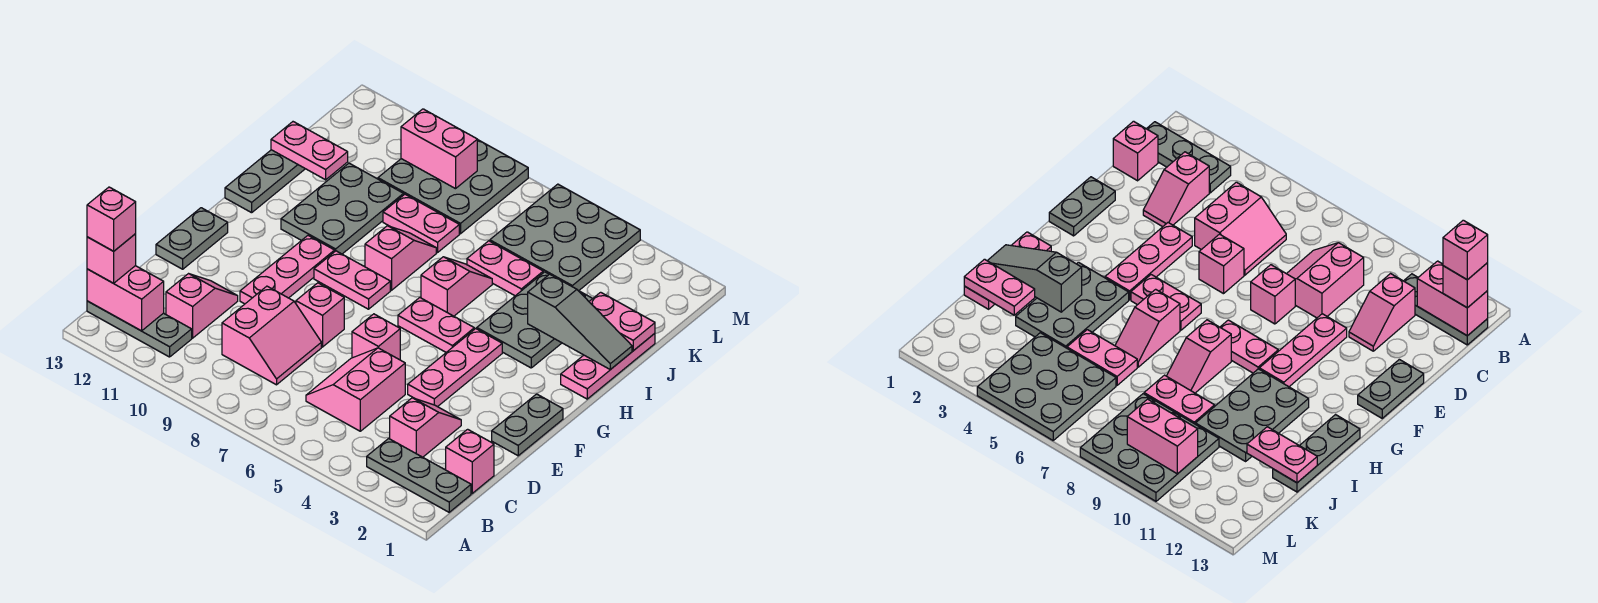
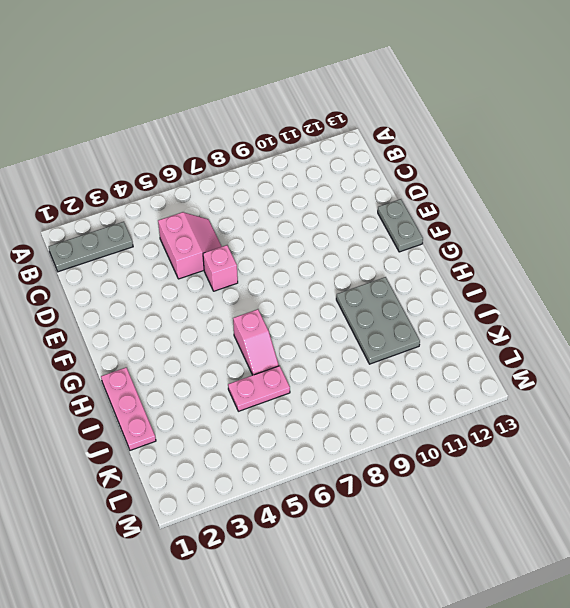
none -> grey 1x3 plate [87,301,192,357]
none -> pink 1x1 brick [446,429,494,493]
none -> pink 1x2 slope [390,398,461,457]
none -> pink 2x2 slope [222,286,321,385]

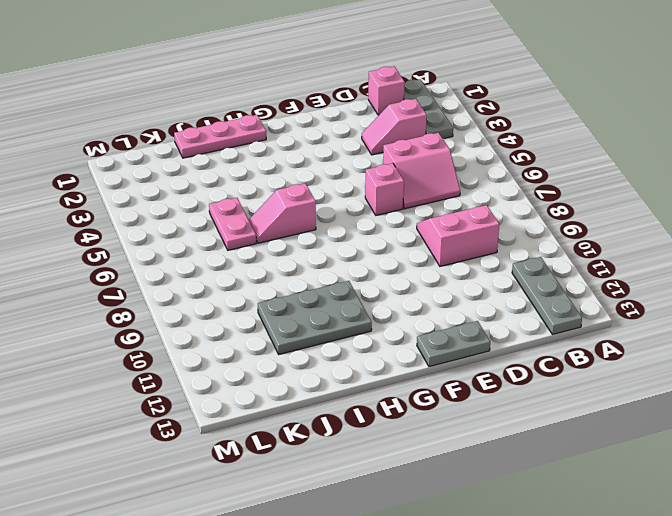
none -> pink 1x2 slope [166,274,238,338]
none -> grey 1x2 plate [492,394,563,456]
none -> pink 1x3 plate [408,329,502,407]
none -> pink 1x1 brick [296,283,344,347]

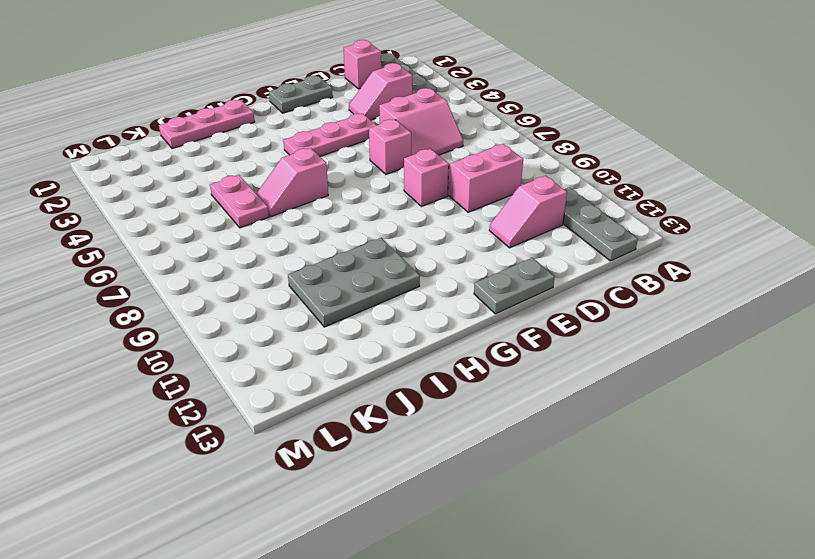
none -> pink 1x3 plate [240,236,335,304]
none -> pink 1x2 plate [398,298,474,352]
none -> pink 1x2 plate [314,251,390,309]
none -> grey 2x3 plate [477,272,592,368]

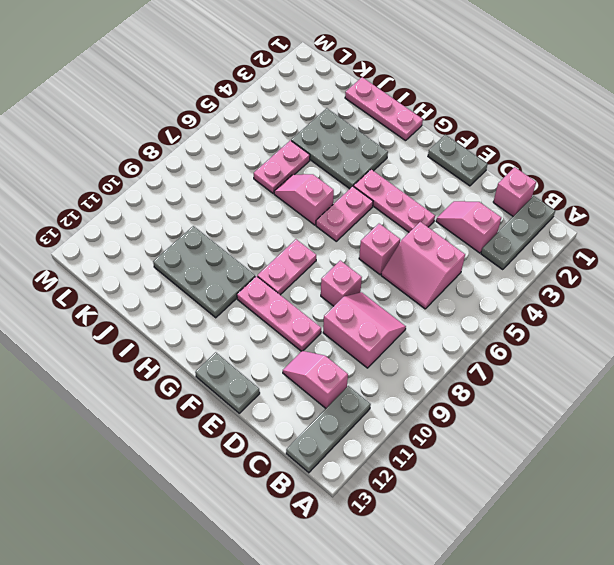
none -> pink 1x2 slope [365,226,436,290]
none -> grey 1x3 plate [225,150,305,213]
none -> pink 1x2 plate [383,194,459,253]
none -> grey 3x3 plate [490,184,640,291]

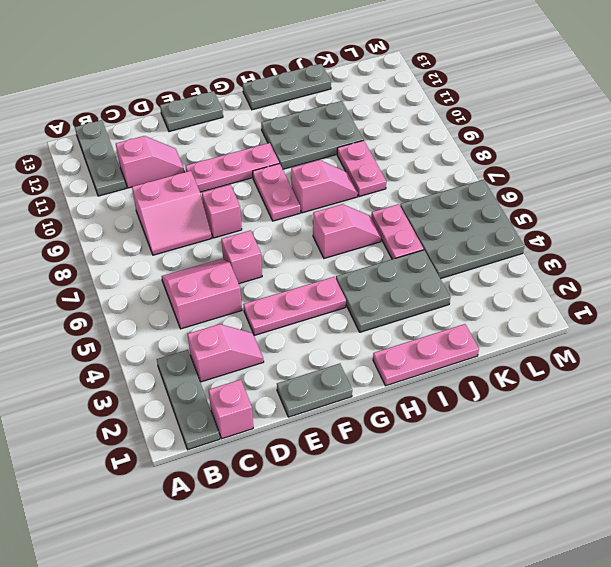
none -> pink 1x2 plate [398,298,474,352]
none -> grey 3x3 plate [378,139,528,234]
none -> pink 1x2 brick [87,266,164,331]
none -> grey 1x3 slope [528,274,632,370]

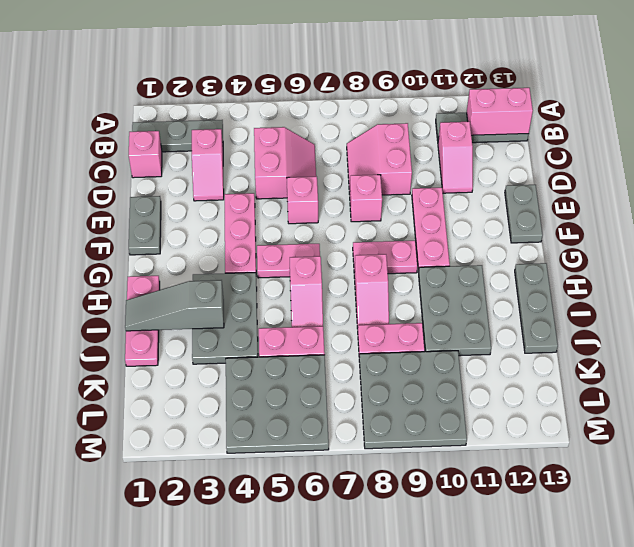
none -> pink 1x2 plate [589,292,655,351]
none -> pink 1x2 plate [271,122,348,180]
none -> pink 1x2 brick [401,109,477,189]
none -> pink 1x1 brick [87,234,136,283]

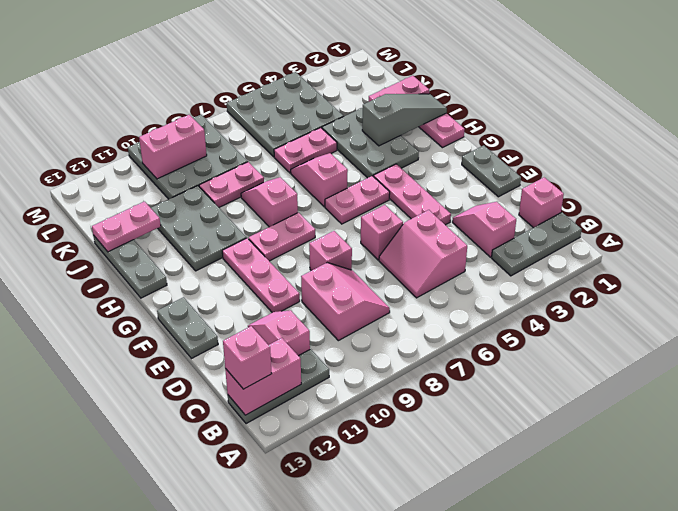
none -> pink 1x1 brick [87,187,136,251]

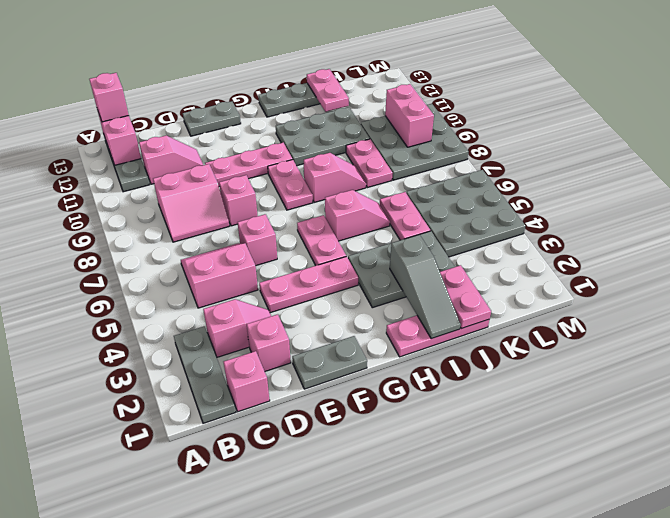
pink 1x1 brick [247,314,291,371] -> pink 1x1 brick moved to [87,187,136,251]

